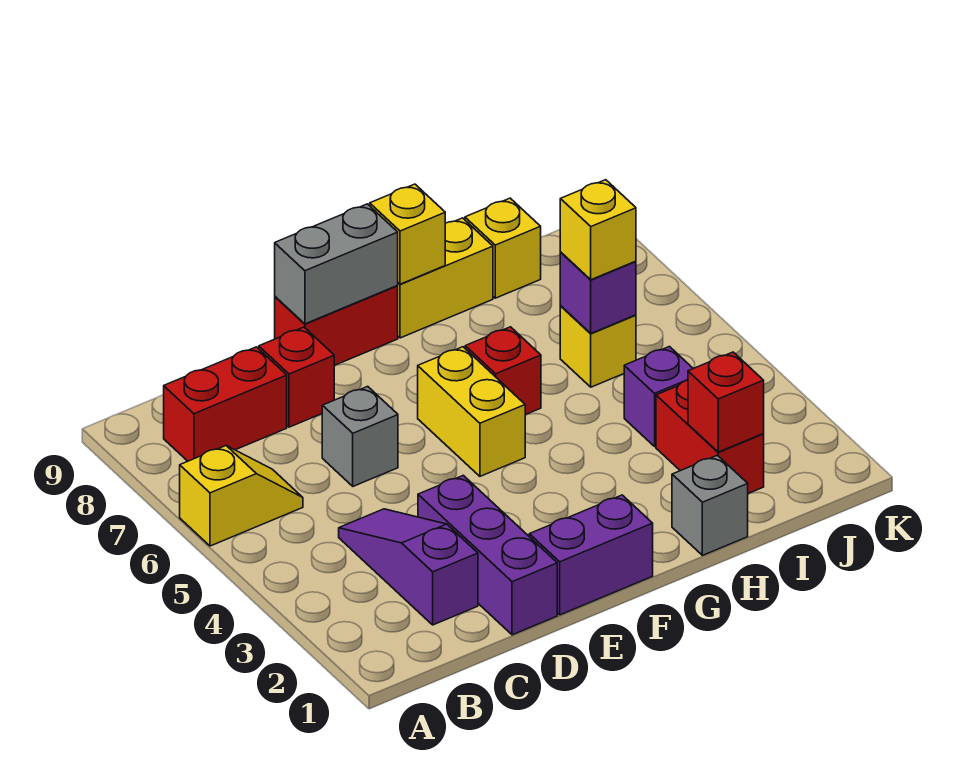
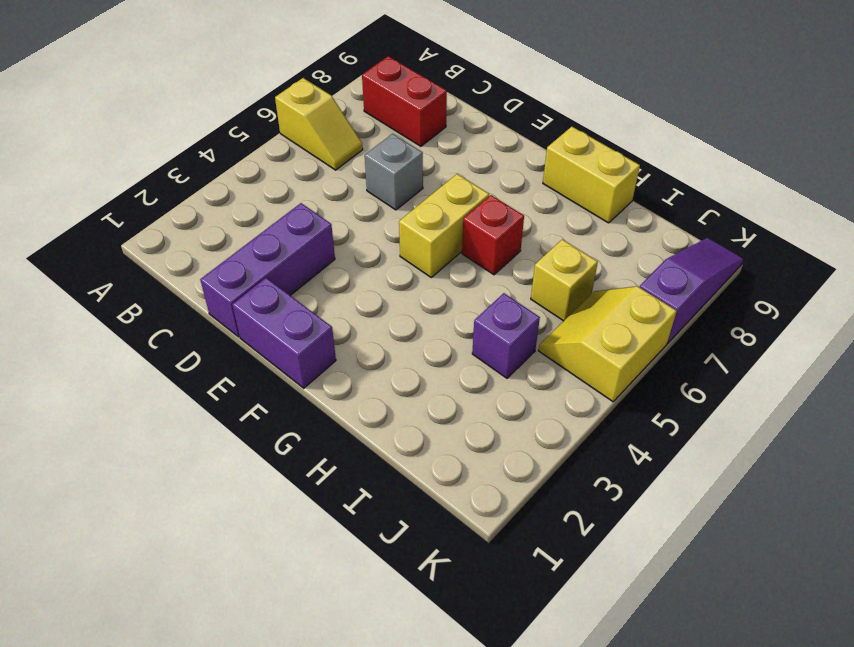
yellow 2x2 slope [538,286,677,402] -> none
purple 1x3 slope [640,238,743,343] -> purple 1x3 slope moved to [339,509,478,625]
none -> red 1x1 brick [259,327,334,427]
none -> red 1x2 brick [275,286,398,365]
none -> grey 1x1 brick [672,455,748,555]

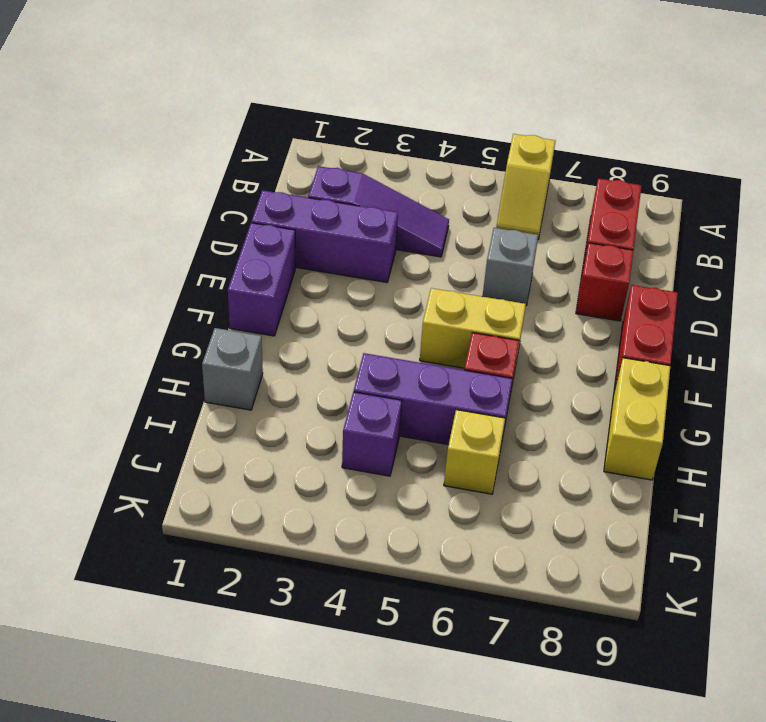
purple 1x3 brick [354,353,512,445] -> none
none -> red 1x2 brick [656,380,764,493]
none -> yellow 1x1 brick [465,198,541,298]
none -> grey 1x2 brick [275,204,398,324]

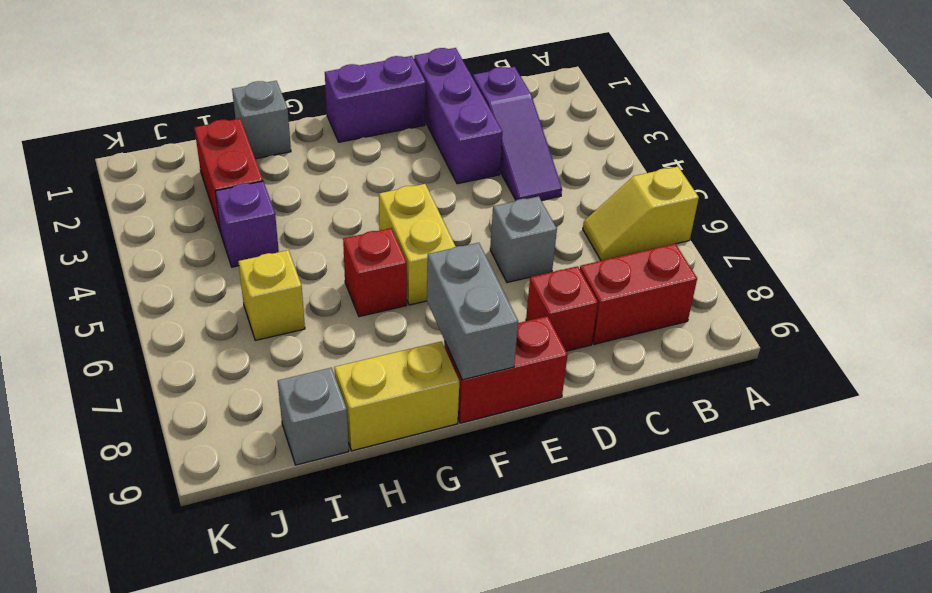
grey 1x2 brick [427,243,518,380] -> grey 1x2 brick turned to [275,204,398,324]
grey 1x1 brick [278,368,349,465] -> yellow 1x1 brick [465,198,541,298]
none -> yellow 1x1 brick [370,184,445,284]
none -> red 1x1 brick [688,352,764,452]
none -> purple 1x1 brick [560,253,636,333]

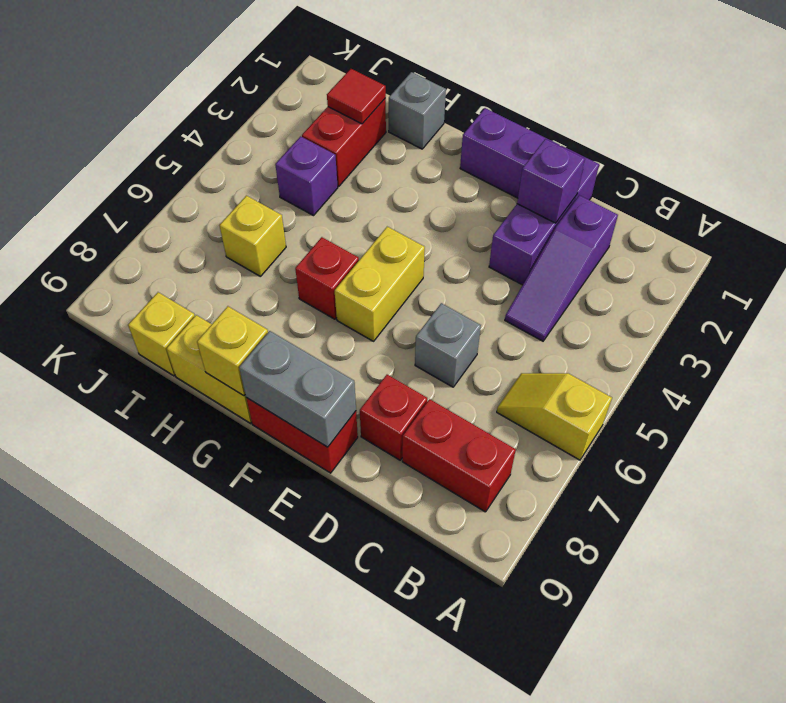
purple 1x1 brick [517,139,585,223] -> purple 1x1 brick moved to [560,253,636,333]
red 1x1 tile [327,69,386,124] -> red 1x1 brick [688,352,764,452]
none -> yellow 1x1 brick [560,180,636,280]

